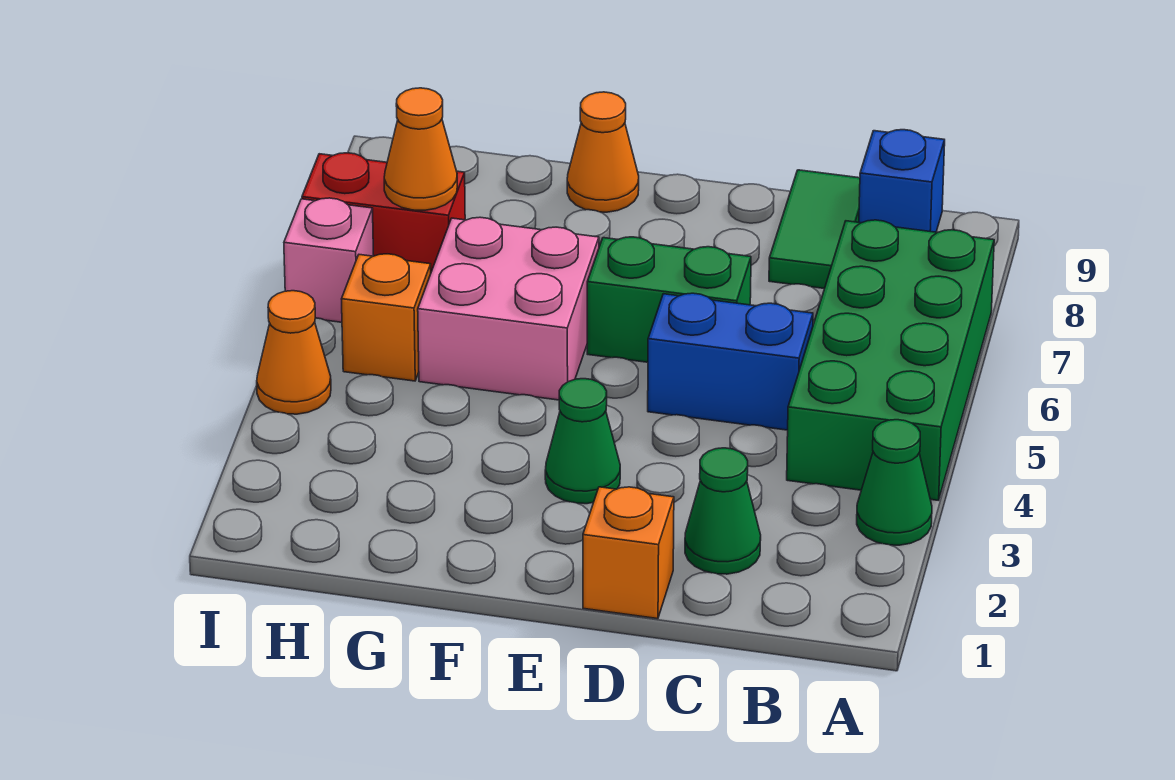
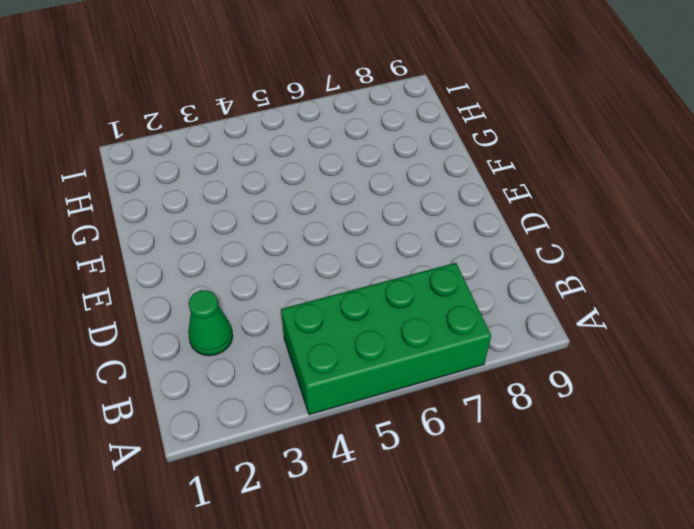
none -> green 1x1 cone [857,420,932,545]
none -> blue 1x1 brick [859,130,945,232]
none -> blue 1x2 brick [648,293,813,430]

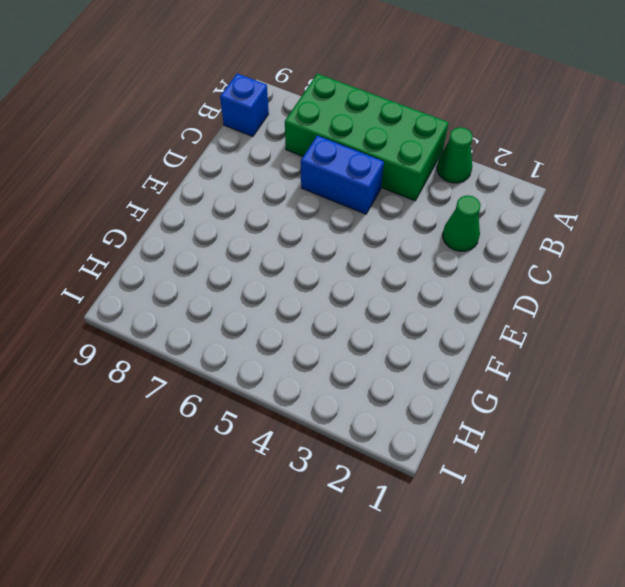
blue 1x2 brick [301,135,384,214] -> blue 1x2 brick turned to [648,293,813,430]
none -> green 1x2 tile [769,170,860,289]
none -> orange 1x1 brick [583,487,674,619]
none -> green 1x2 brick [587,237,751,362]

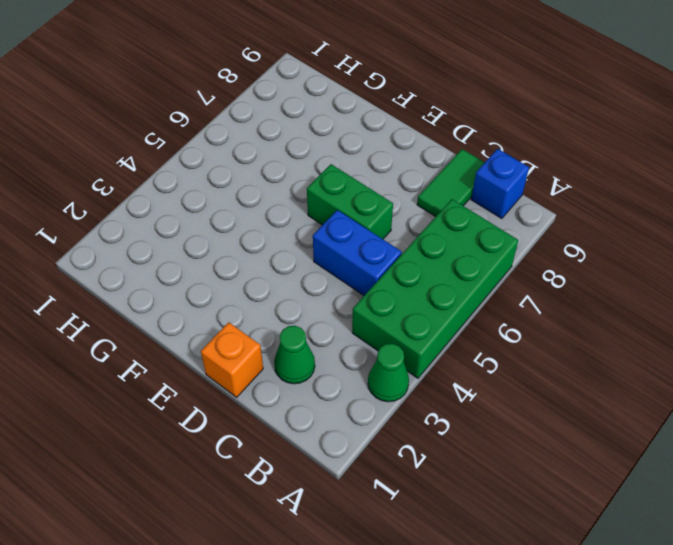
none -> green 1x1 cone [545,379,620,504]
none -> pink 2x2 brick [418,217,599,400]
none -> orange 1x1 cone [567,92,639,212]

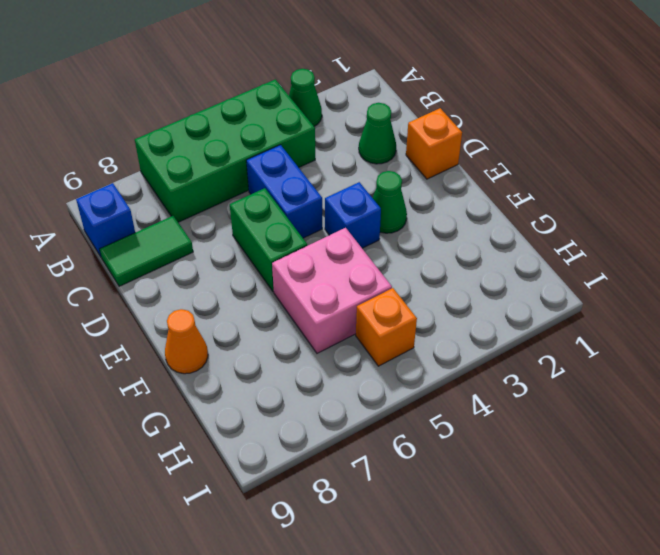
blue 1x1 brick [325,182,381,248] -> none
none -> red 1x2 brick [302,153,465,272]
none -> orange 1x1 cone [257,291,331,414]
none -> pink 1x1 brick [284,198,374,322]

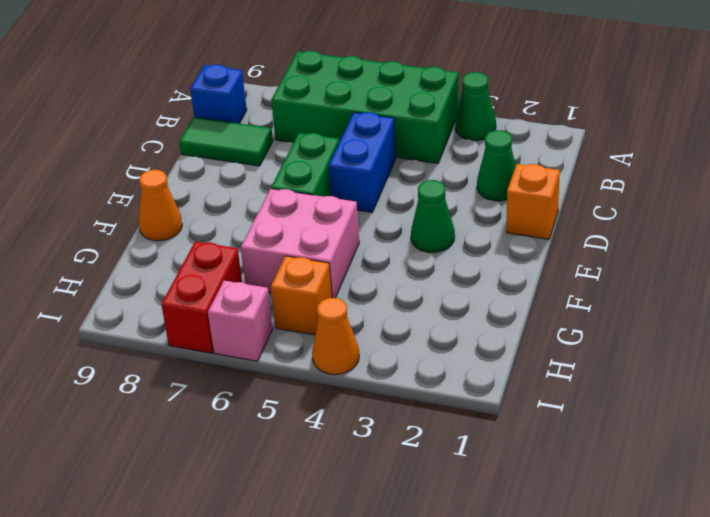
none -> orange 1x1 cone [384,88,457,210]

